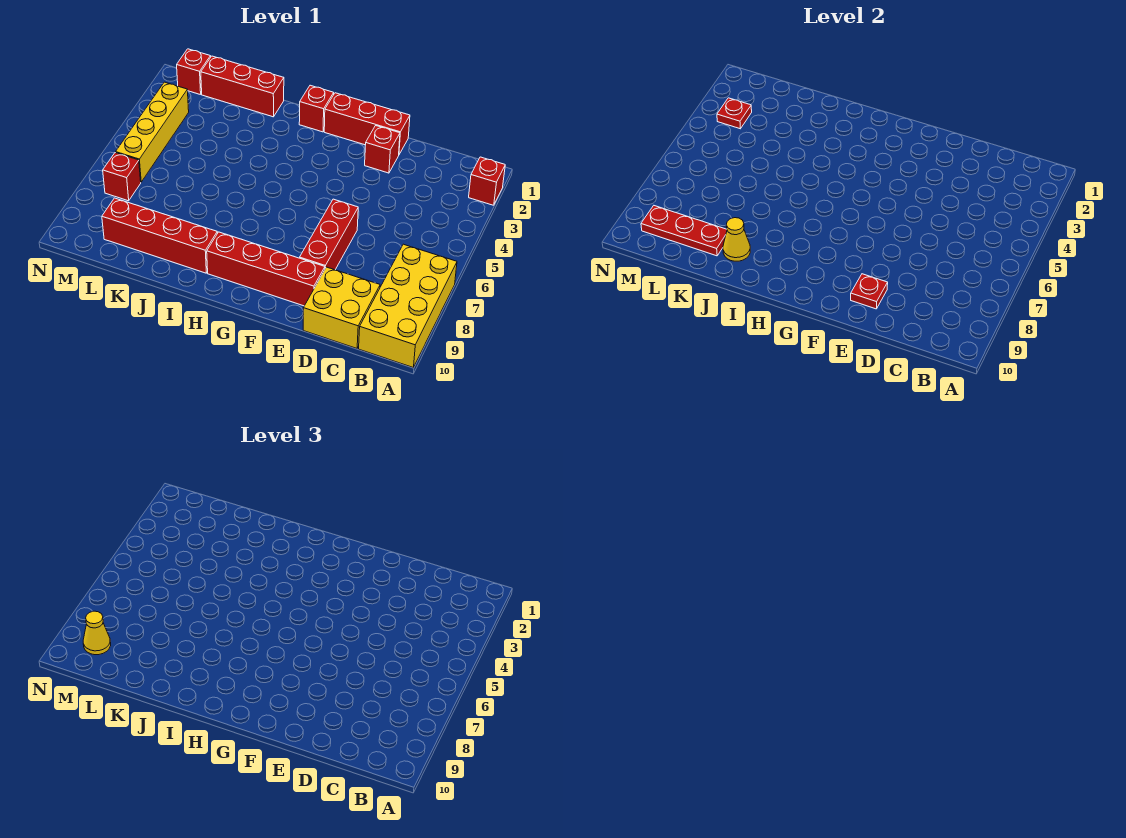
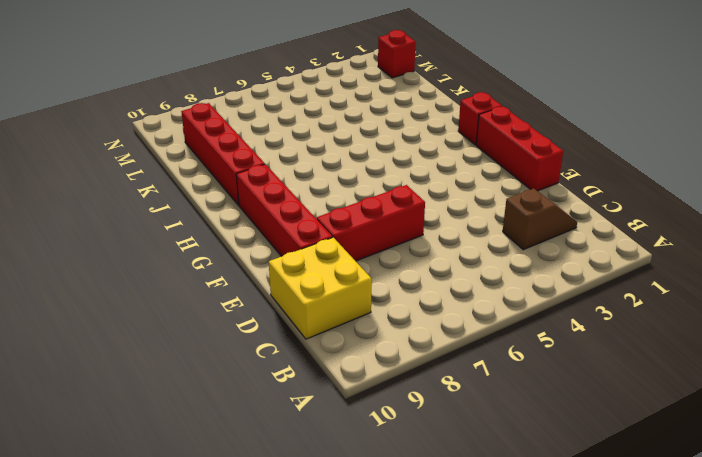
brown 1x2 slope [503,188,577,250] -> none
none -> red 1x1 brick [469,157,505,205]
none -> yellow 2x4 brick [359,244,457,367]
none -> red 1x1 brick [365,126,400,173]

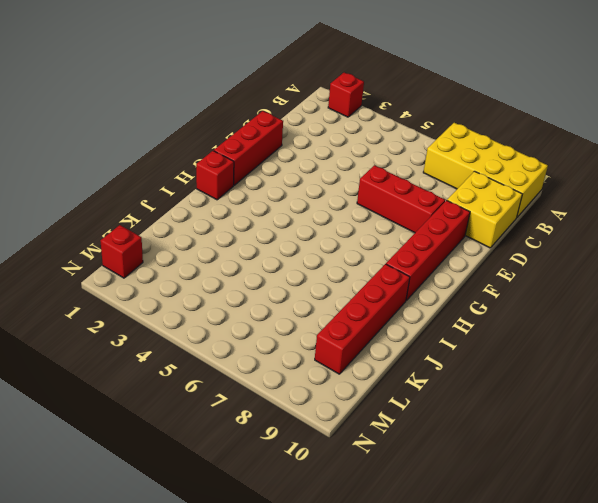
none -> red 1x1 brick [365,126,400,173]
none -> red 1x3 brick [201,56,284,117]
none -> yellow 1x4 brick [116,82,189,182]

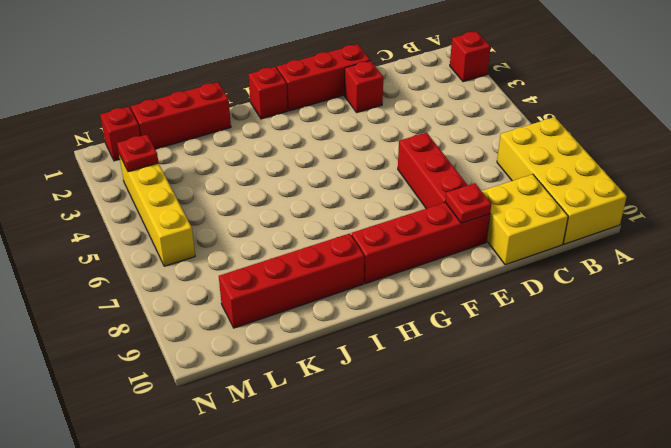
none -> red 1x1 brick [103,153,141,201]
none -> yellow 1x1 cone [723,218,750,261]
none -> red 1x3 plate [641,206,727,256]

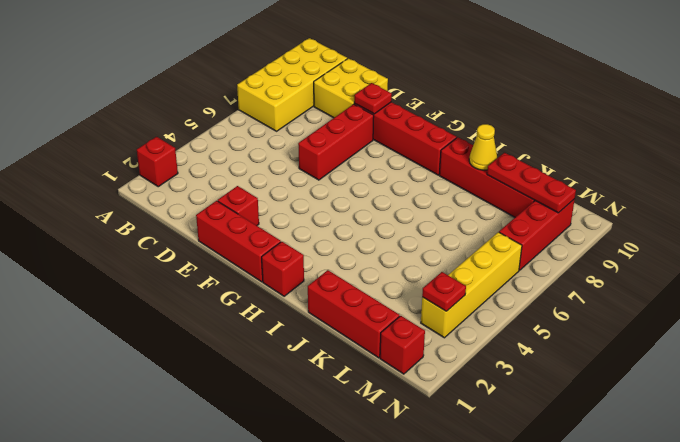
red 1x3 brick [499,199,575,270] -> red 1x1 brick [103,153,141,201]
none -> yellow 1x1 cone [83,611,111,655]

